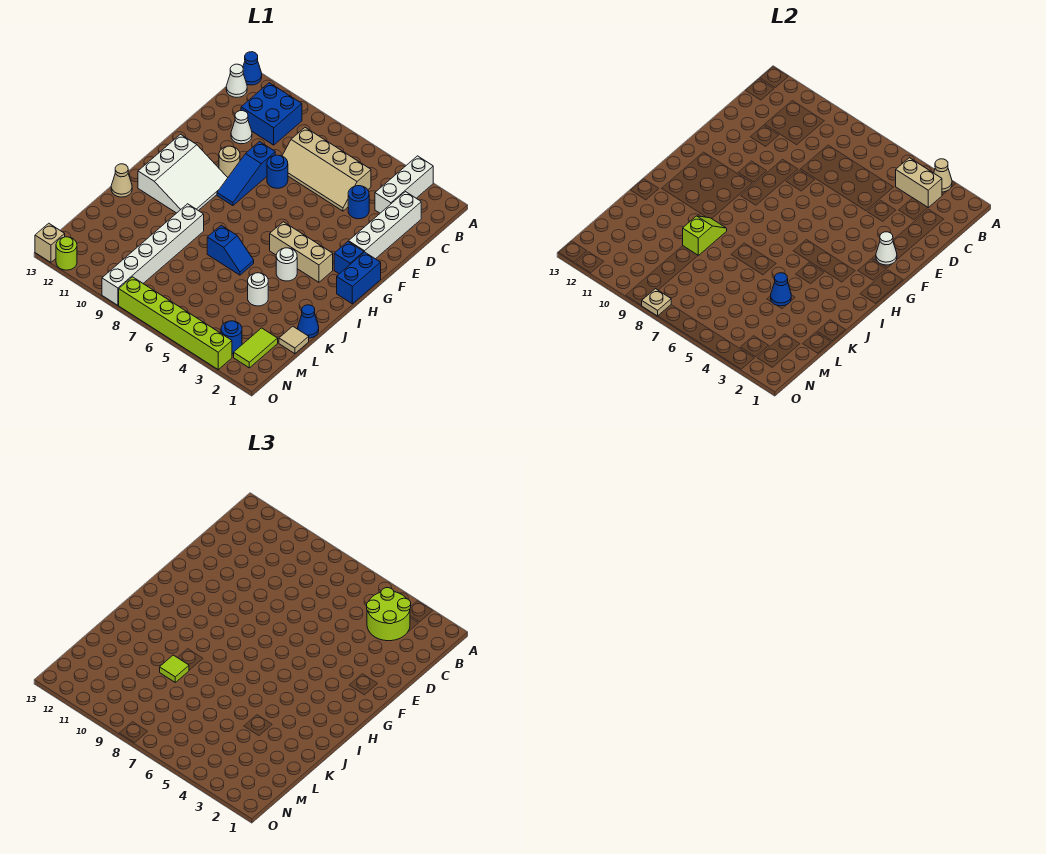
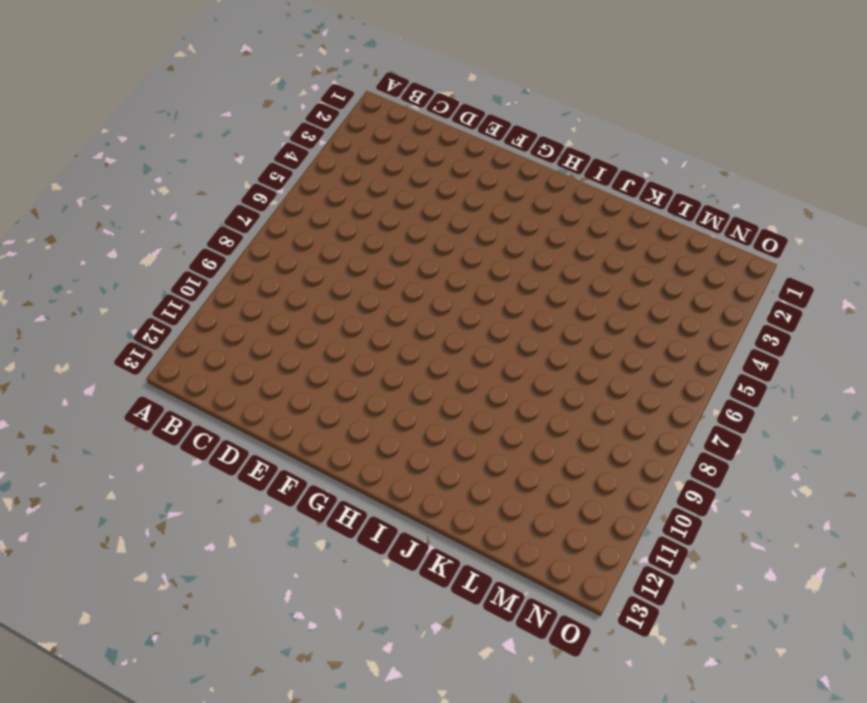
none -> white 1x3 brick [375,156,433,213]
none -> blue 1x1 cone [243,52,262,85]
none -> blue 2x2 brick [241,83,302,145]
none -> white 1x1 cone [226,64,247,97]

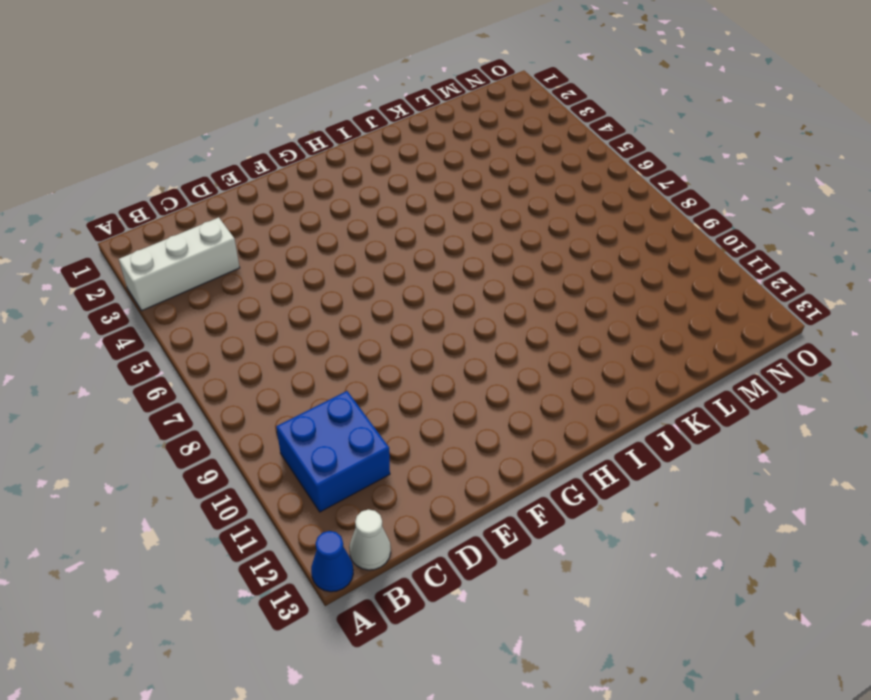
none -> white 1x4 brick [349,192,421,259]
none -> tan 2x4 slope [282,128,371,211]
none -> blue 1x1 round brick [348,186,369,219]
none -> white 1x1 cone [231,111,252,144]

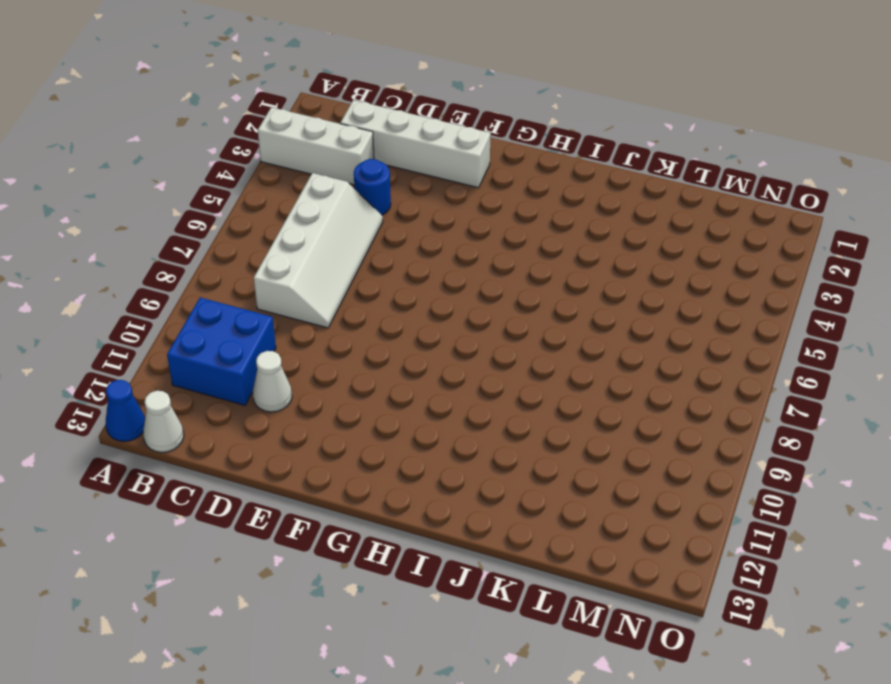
white 2x4 slope [254,173,383,328] -> tan 2x4 slope [282,128,371,211]
none -> blue 1x1 round brick [267,155,288,188]
none -> blue 1x3 slope [217,142,275,206]
none -> tan 1x1 round brick [219,146,240,177]
none -> blue 1x2 brick [337,252,381,304]

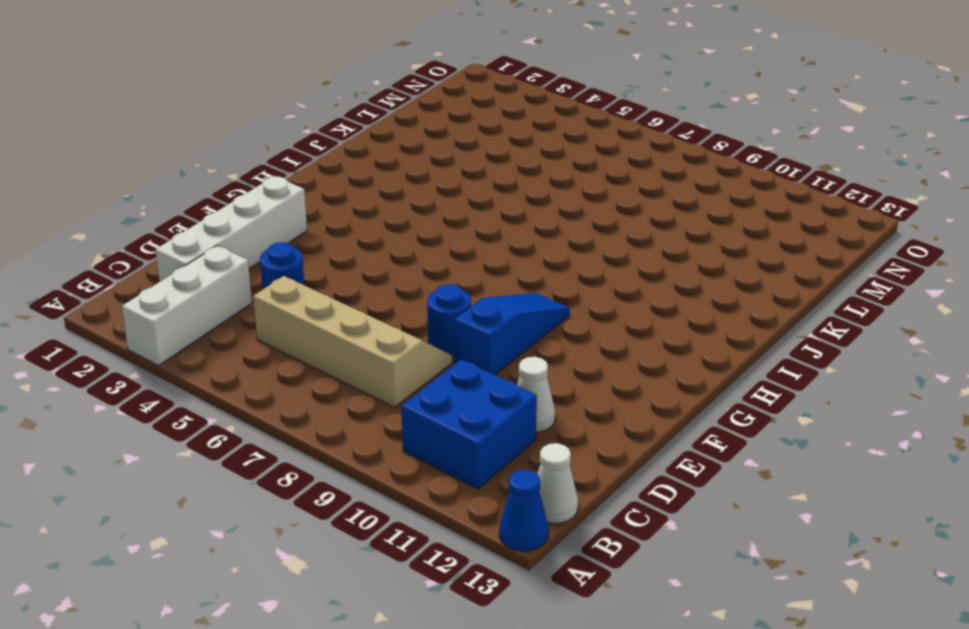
none -> tan 1x1 round brick [219,146,240,177]
none -> blue 1x2 brick [337,252,381,304]
none -> blue 1x1 brick [334,242,364,274]
none -> white 3x3 slope [138,134,228,213]

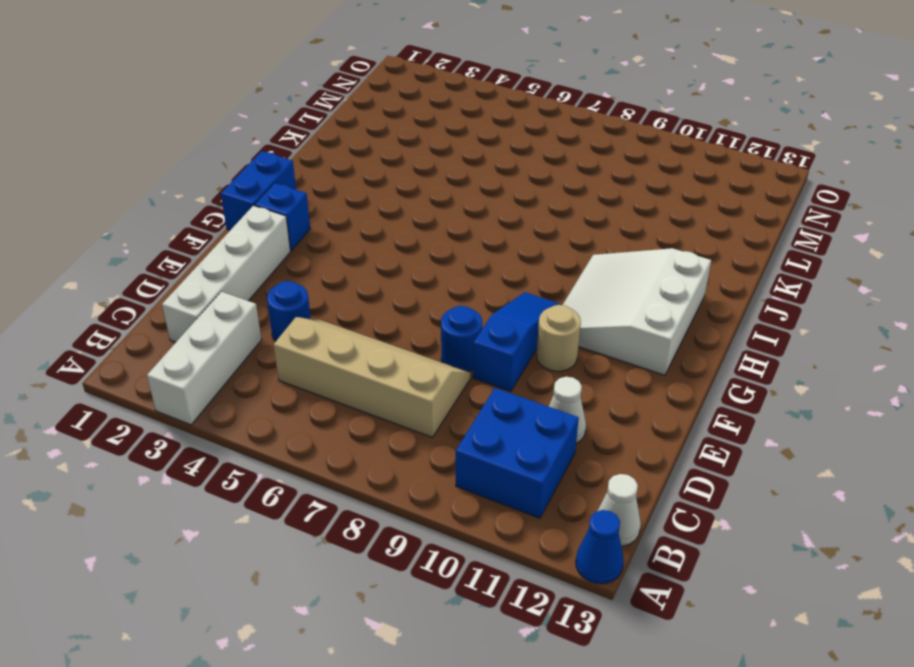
none -> tan 1x3 brick [270,222,333,282]
none -> white 1x1 round brick [276,248,297,281]
none -> blue 1x2 slope [207,225,254,275]
none -> white 1x6 brick [102,204,204,305]

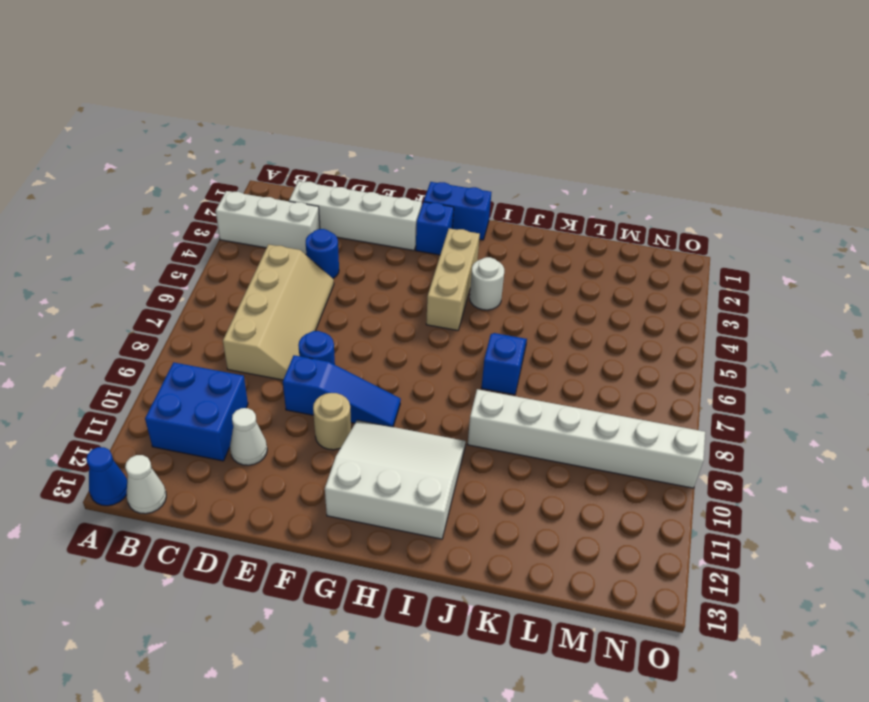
none -> tan 1x1 cone [111,164,132,197]
none -> blue 1x1 cone [298,305,319,338]
none -> white 1x1 round brick [248,273,268,306]
none -> tan 1x1 tile [279,326,309,354]

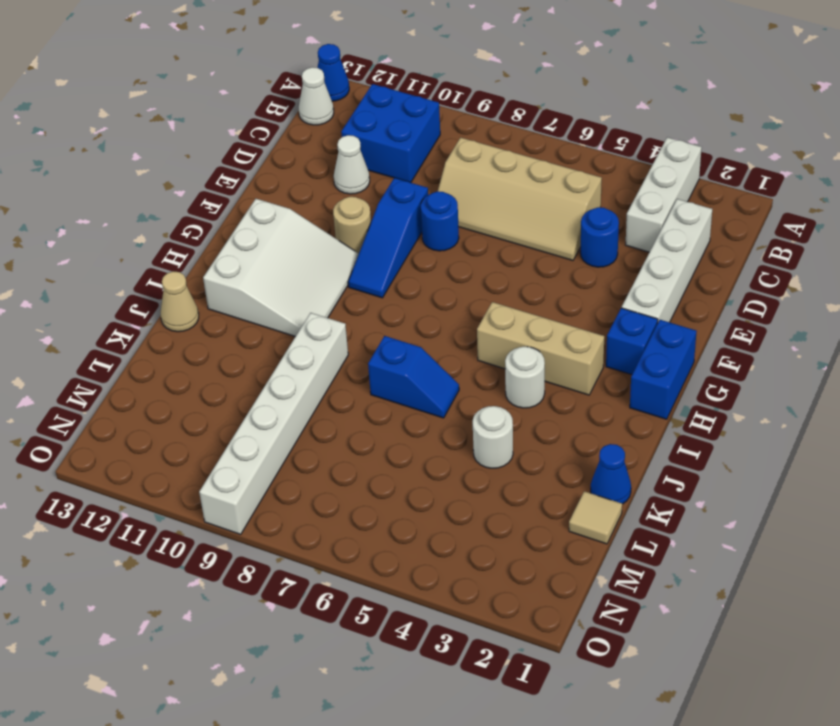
none -> lime 1x2 tile [234,328,278,368]
none -> blue 1x1 round brick [221,321,242,354]
none -> lime 1x6 brick [119,277,232,369]
none -> lime 1x1 round brick [56,237,77,270]

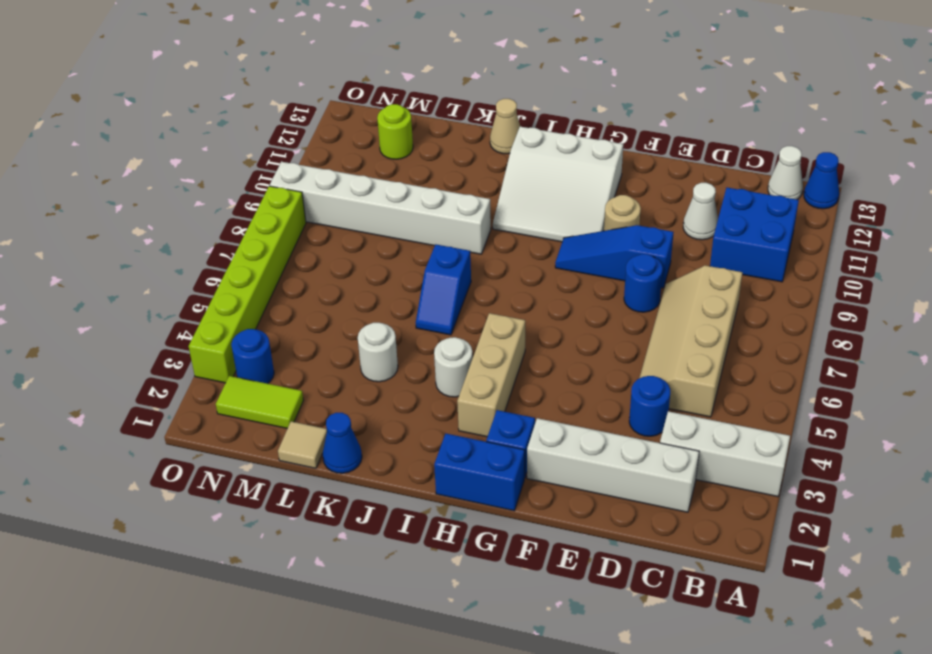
lime 1x1 round brick [377,104,413,159] -> lime 1x1 round brick moved to [56,237,77,270]
none -> tan 1x1 brick [35,223,65,262]
none -> tan 1x1 cone [934,159,952,192]
none -> tan 1x2 brick [896,158,942,207]
none -> white 1x1 cone [876,232,897,265]

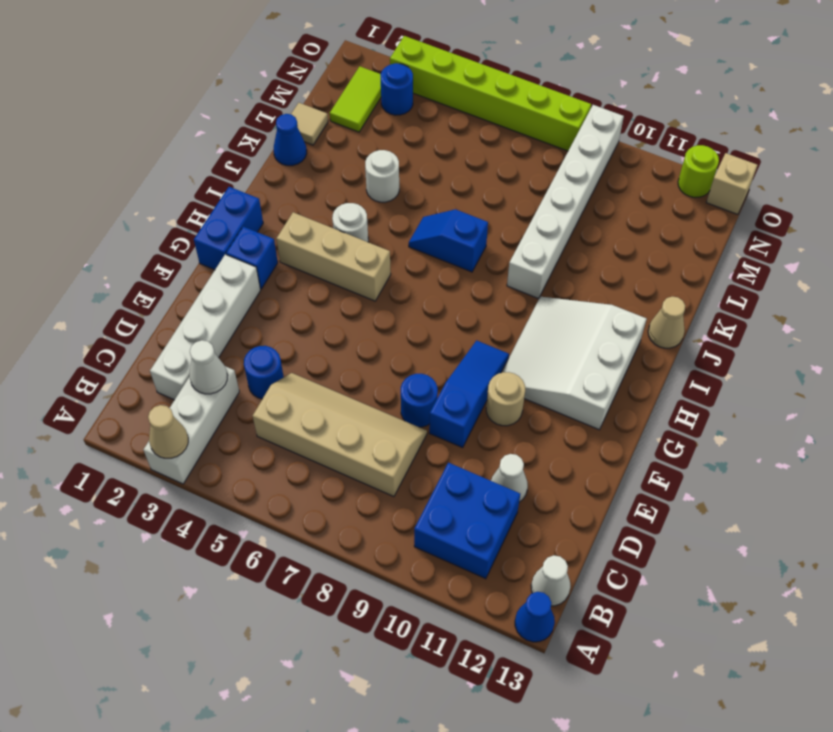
white 1x1 cone [189,340,228,394] -> white 1x1 cone moved to [876,232,897,265]
none -> tan 1x2 brick [896,158,942,207]
none -> lime 1x2 slope [683,216,727,255]
none -> blue 1x1 cone [771,273,791,306]
none -> tan 1x1 plate [642,289,671,316]

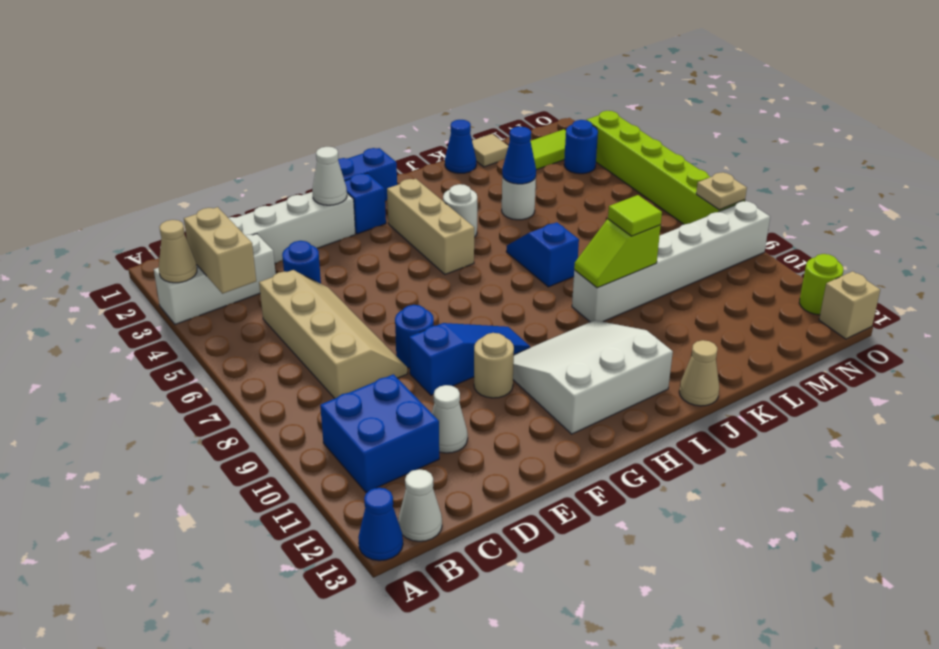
none -> lime 2x2 round brick [367,588,411,641]

